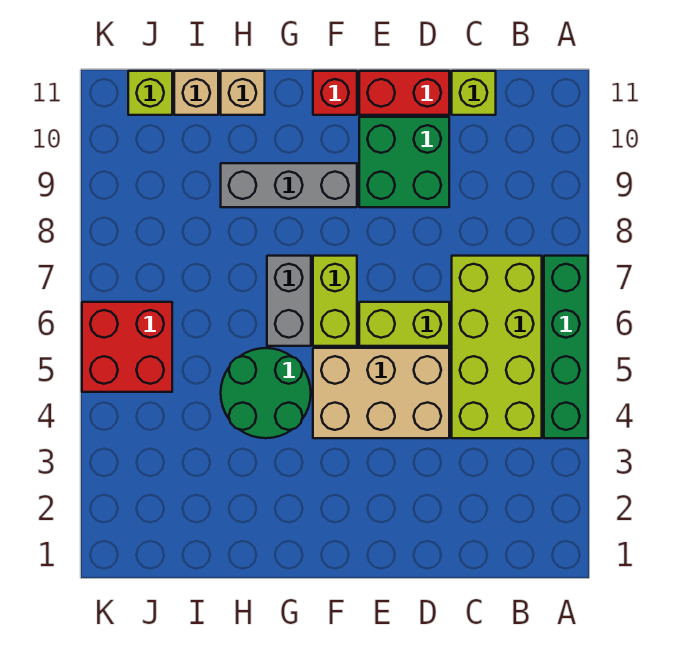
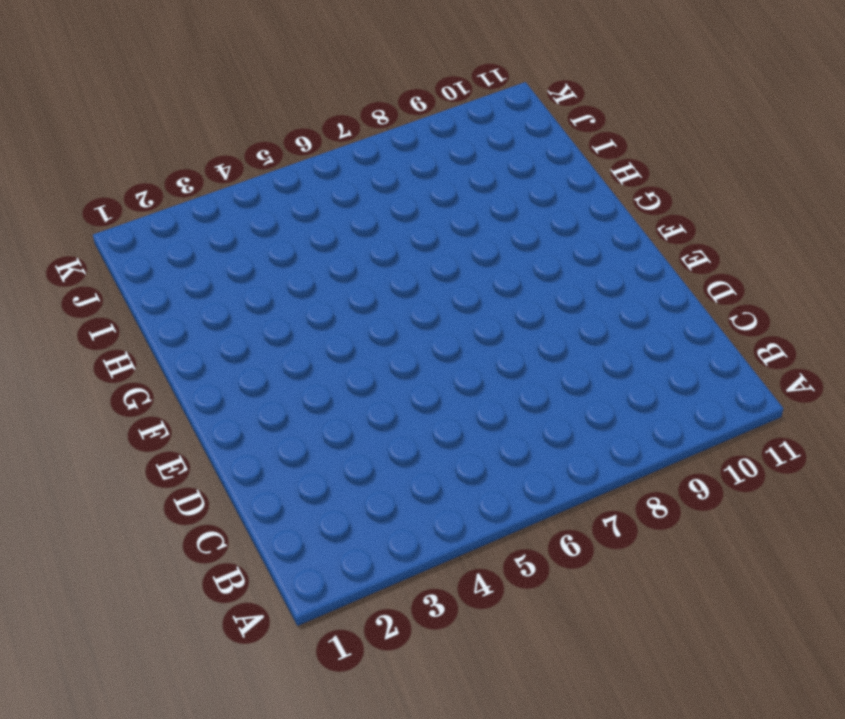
none -> green 1x4 brick [544,256,588,438]
none -> lime 2x4 brick [452,256,542,438]
none -> lime 1x1 brick [452,71,496,115]

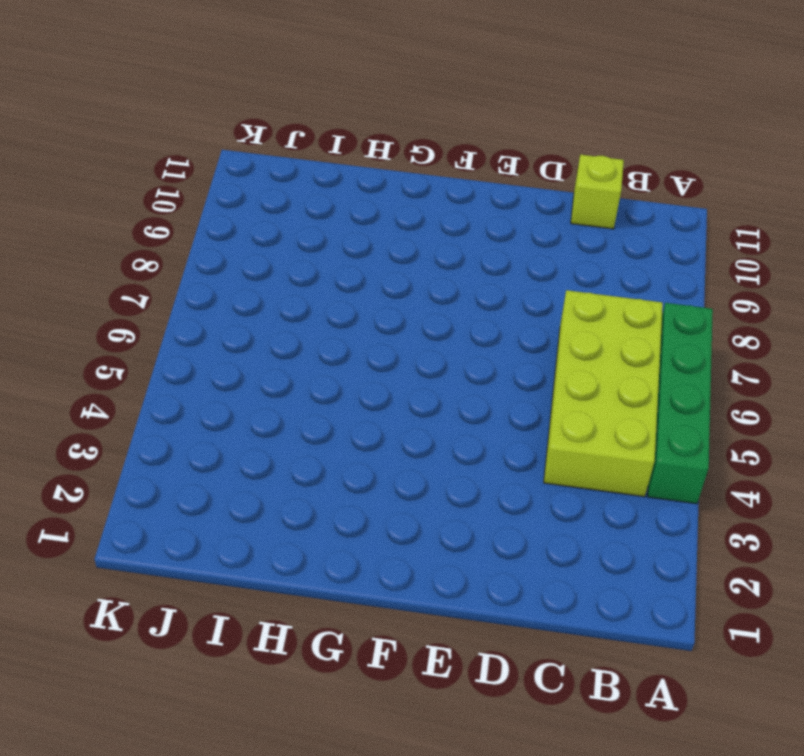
none -> tan 2x3 brick [313,348,449,438]
none -> lime 1x2 brick [359,302,449,346]
none -> green 2x2 brick [359,117,449,207]

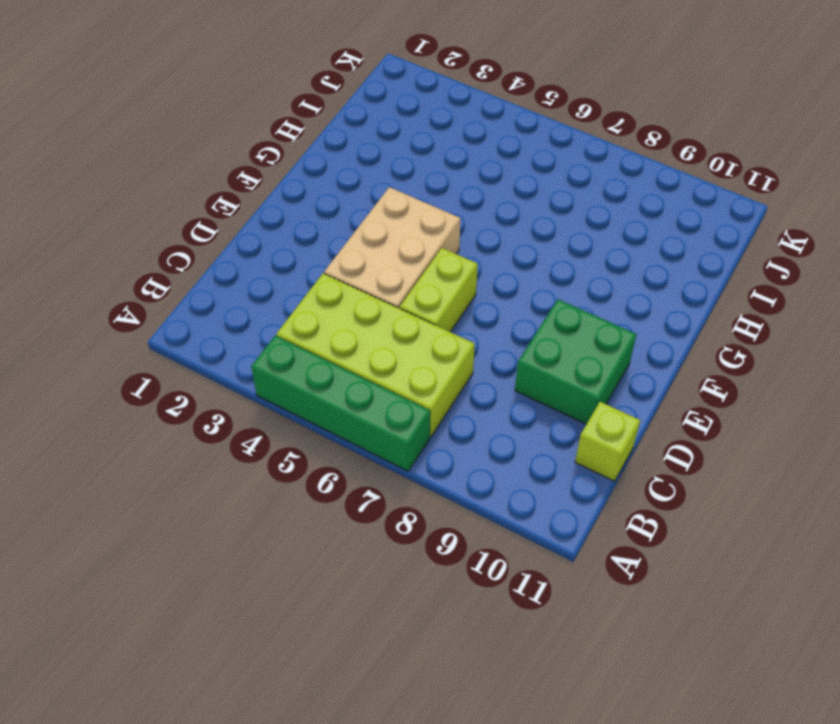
none -> red 1x2 brick [359,71,449,115]
none -> lime 1x2 brick [313,256,357,346]
none -> grey 1x3 brick [221,163,357,207]

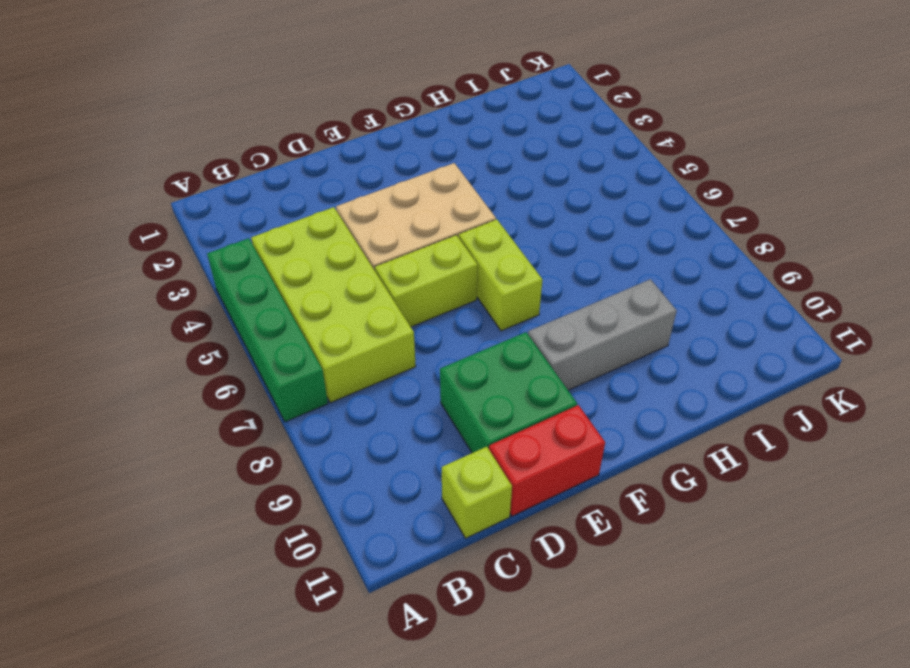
none -> red 1x1 brick [313,71,357,115]
none -> green 2x2 round brick [221,348,311,438]
none -> grey 1x2 brick [267,256,311,346]

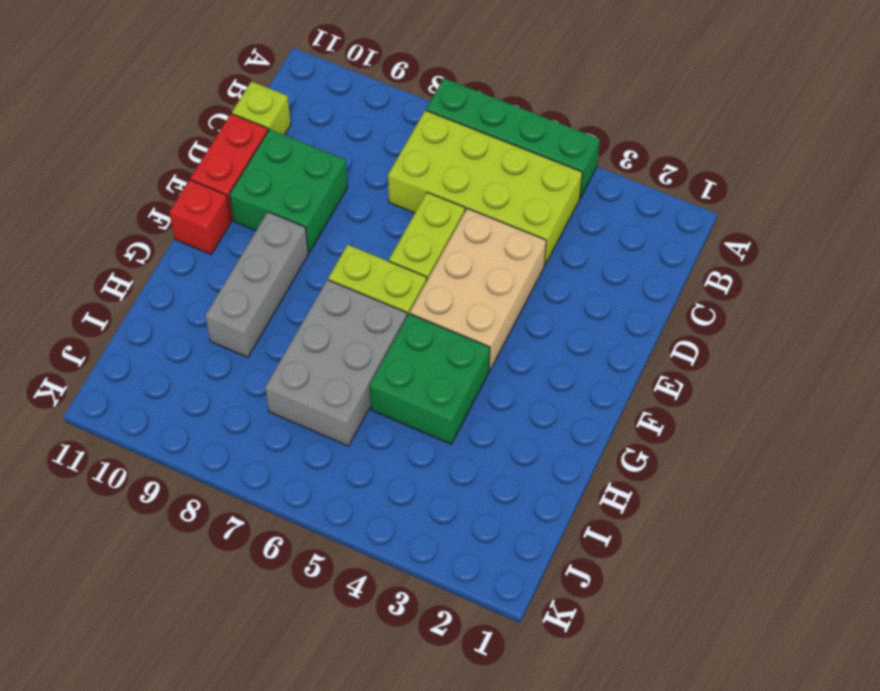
green 2x2 brick [369,314,490,444] -> green 2x2 round brick [221,348,311,438]
grey 2x3 brick [265,280,407,446] -> grey 1x2 brick [267,256,311,346]
none -> tan 1x1 brick [221,71,265,115]
none -> tan 1x1 brick [174,71,218,115]
none -> red 2x2 brick [82,302,172,392]

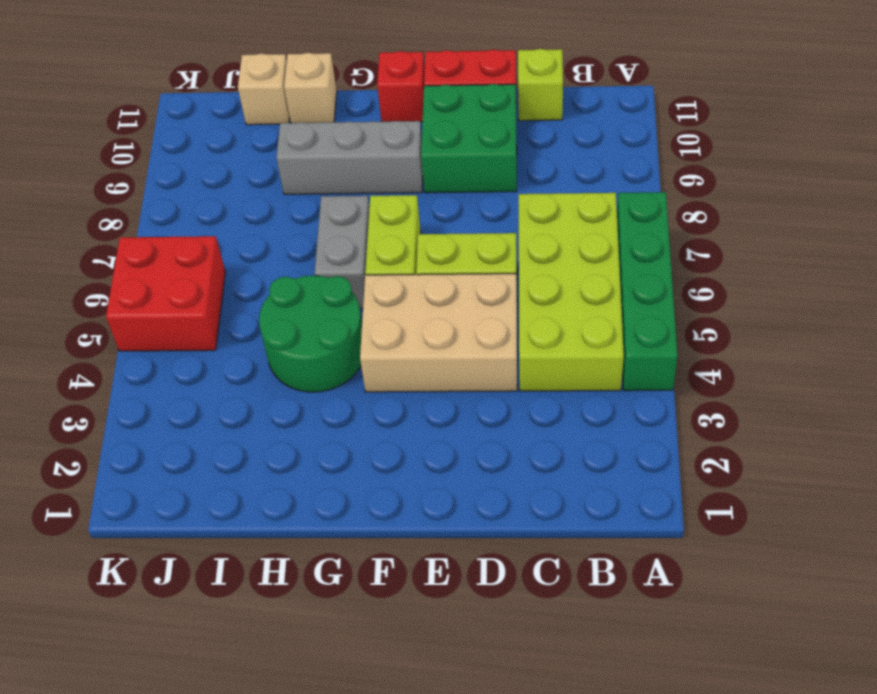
none -> lime 1x1 brick [128,71,172,115]

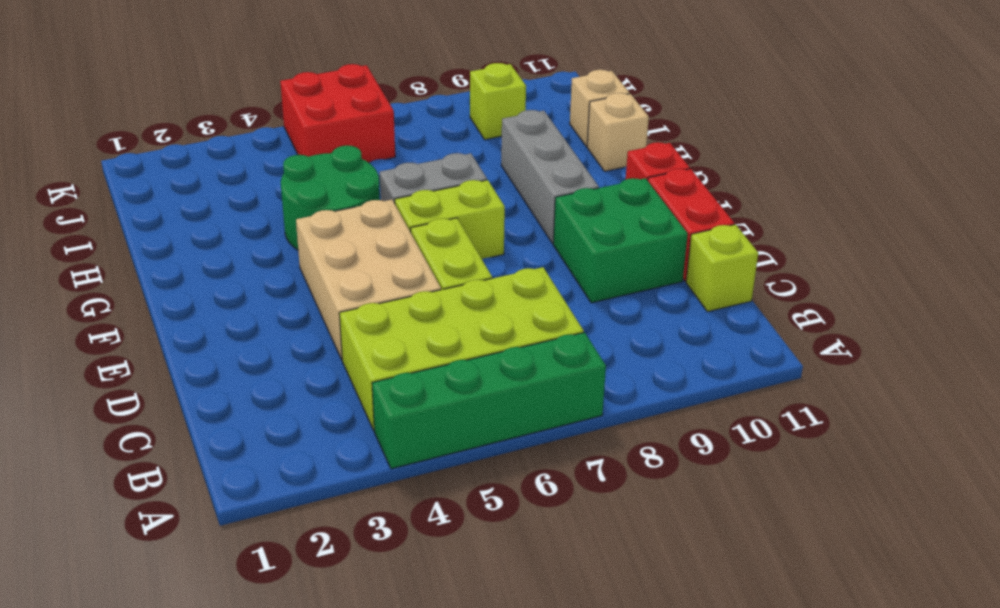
lime 1x1 brick [470,63,526,140] -> lime 1x1 brick moved to [128,71,172,115]

